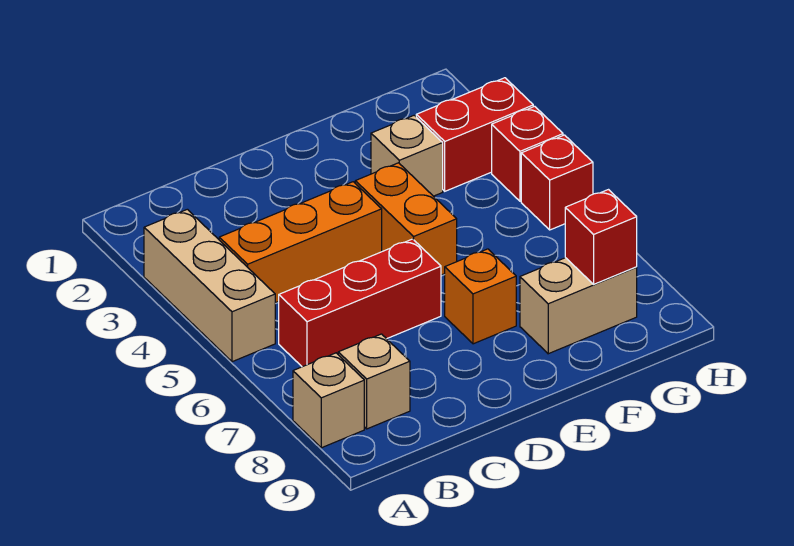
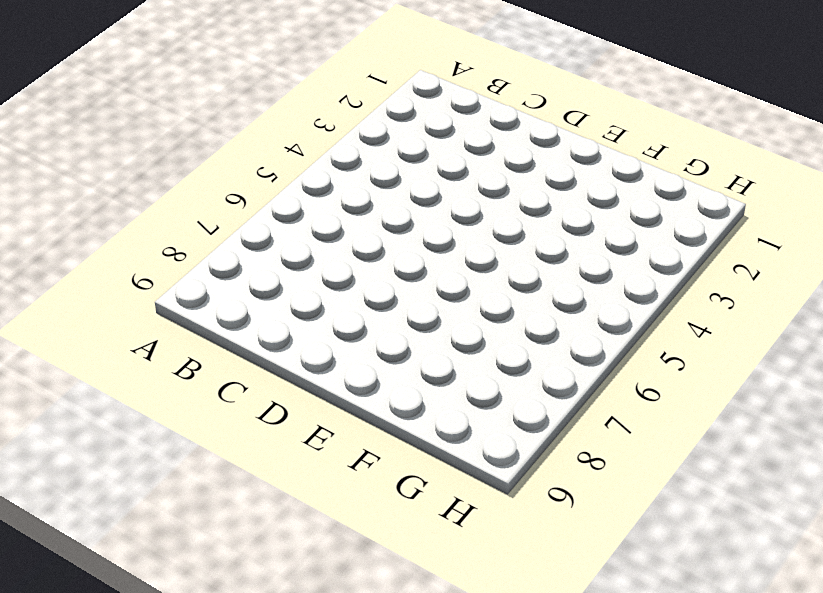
none -> tan 1x3 brick [144,209,275,362]
none -> tan 1x1 brick [293,353,364,448]
none -> orange 1x3 brick [219,182,382,303]

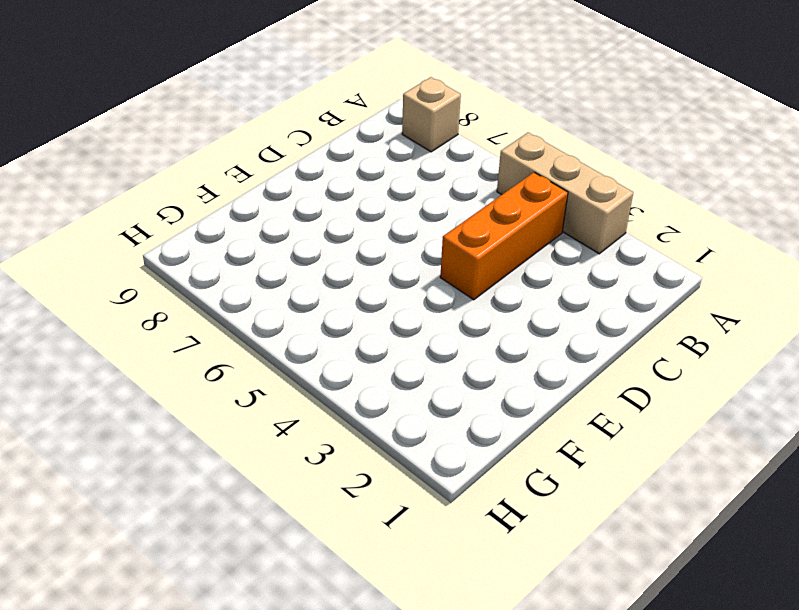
none -> red 1x3 brick [279,239,441,367]
none -> tan 1x1 brick [338,334,410,429]
none -> orange 1x2 brick [355,163,457,275]

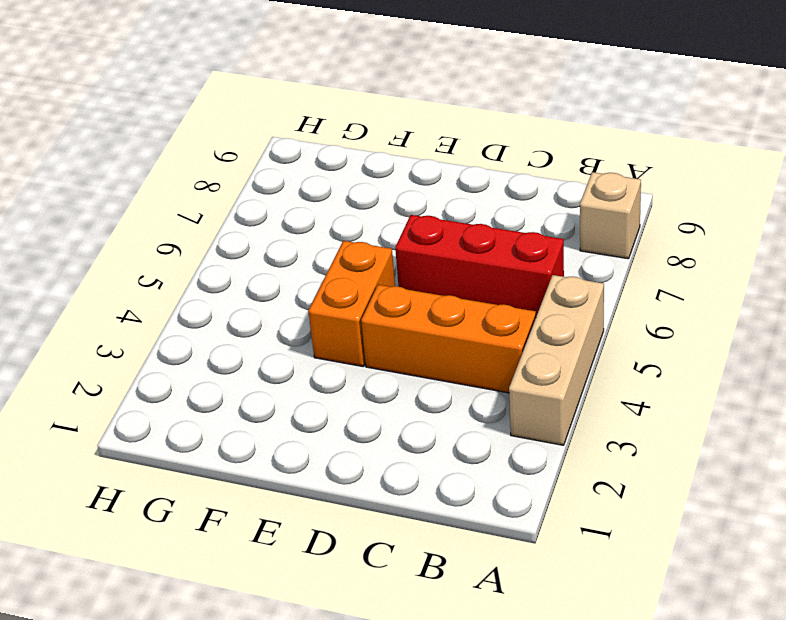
none -> tan 1x1 brick [338,334,410,429]
none -> orange 1x1 brick [445,249,516,344]
none -> tan 1x1 brick [371,115,443,196]

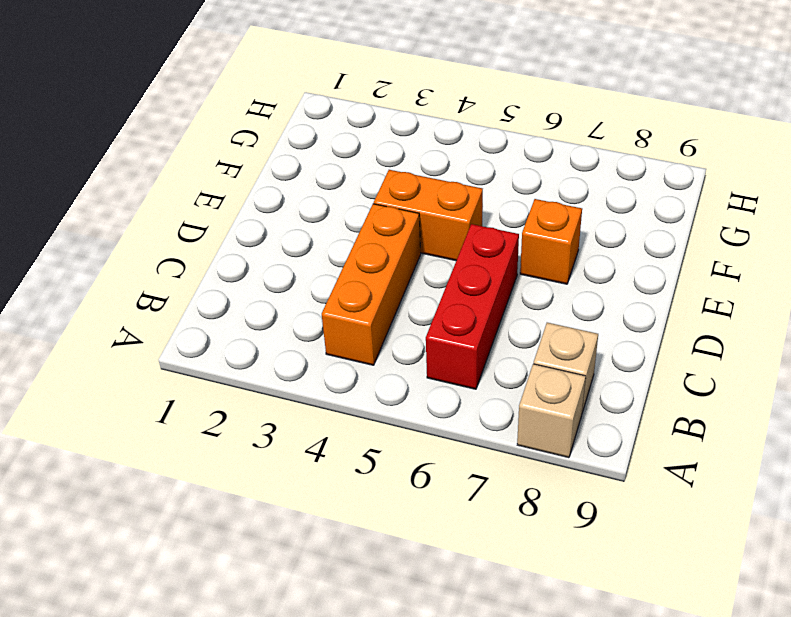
none -> tan 1x3 brick [144,209,275,362]
none -> tan 1x1 brick [371,115,443,196]
none -> tan 1x2 brick [520,258,637,354]

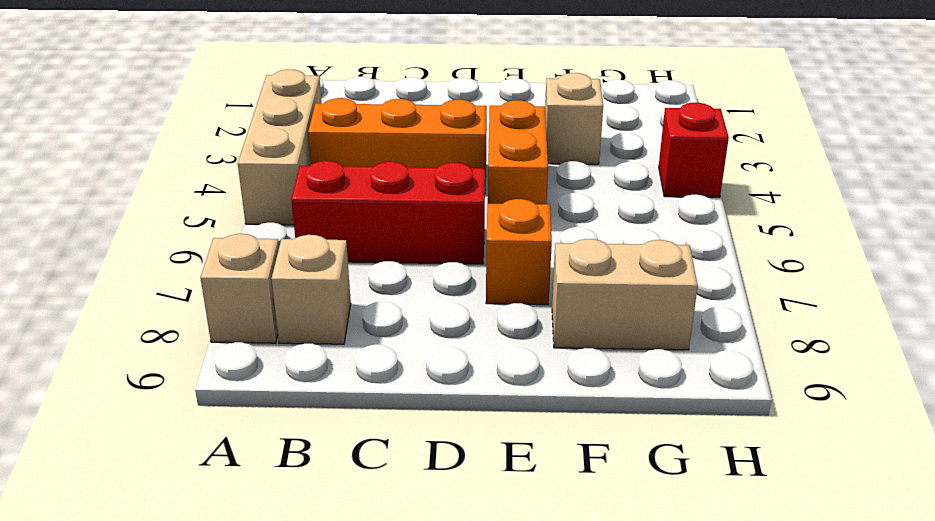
none -> red 1x2 brick [416,78,533,191]
none -> red 1x1 brick [521,135,593,230]
none -> red 1x1 brick [565,190,637,284]

